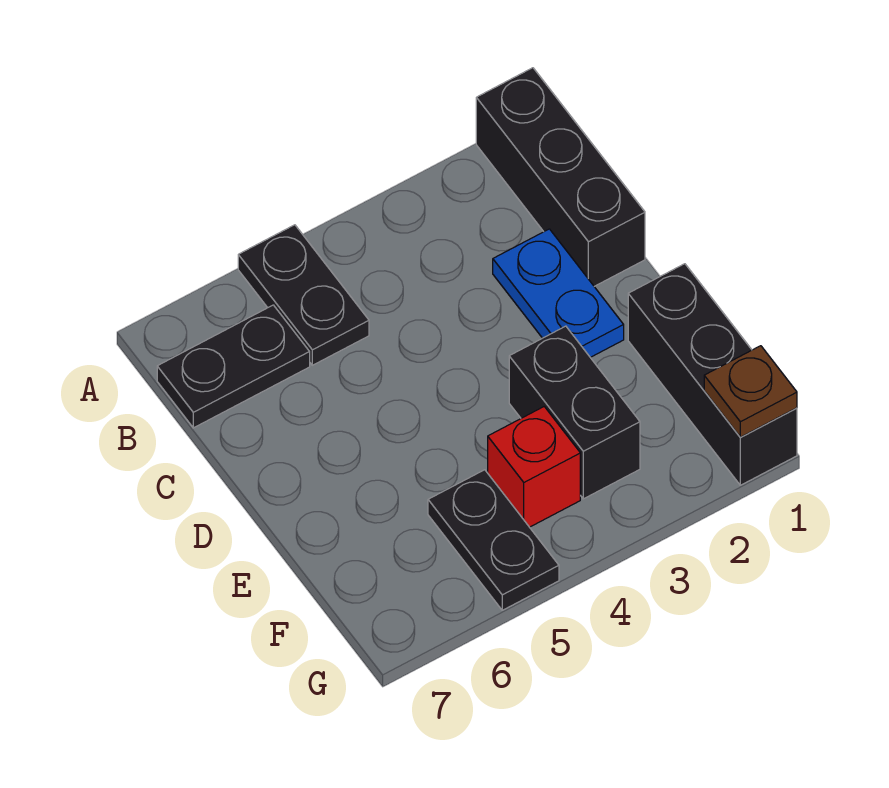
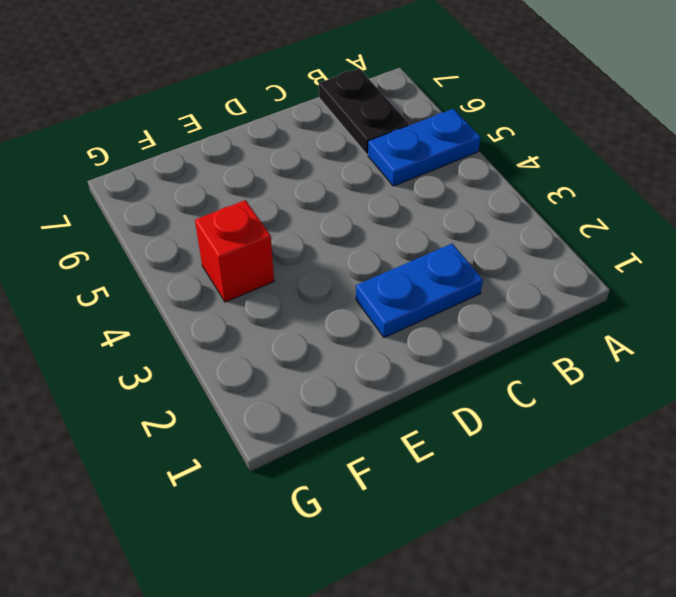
blue 1x2 plate [368,109,481,186] -> black 1x2 plate [238,225,369,365]
none -> black 1x3 brick [476,68,645,286]
none -> black 1x3 brick [628,264,797,485]

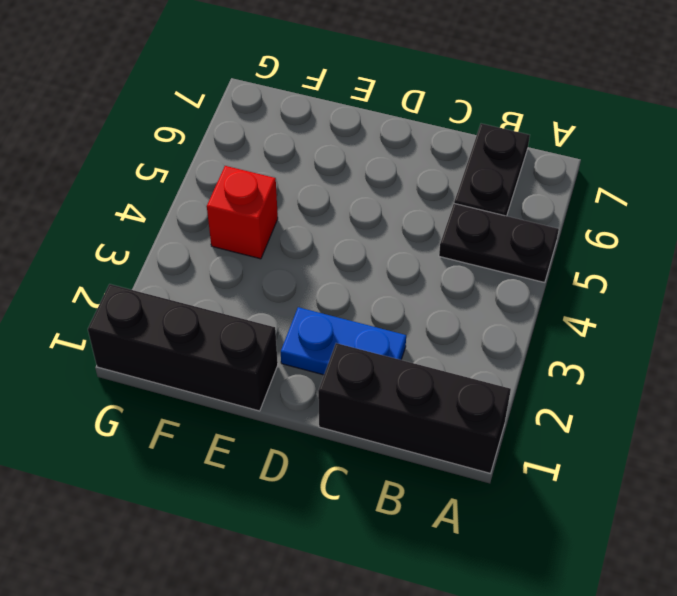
none -> black 1x2 brick [509,326,640,499]
none -> black 1x2 plate [428,470,559,610]

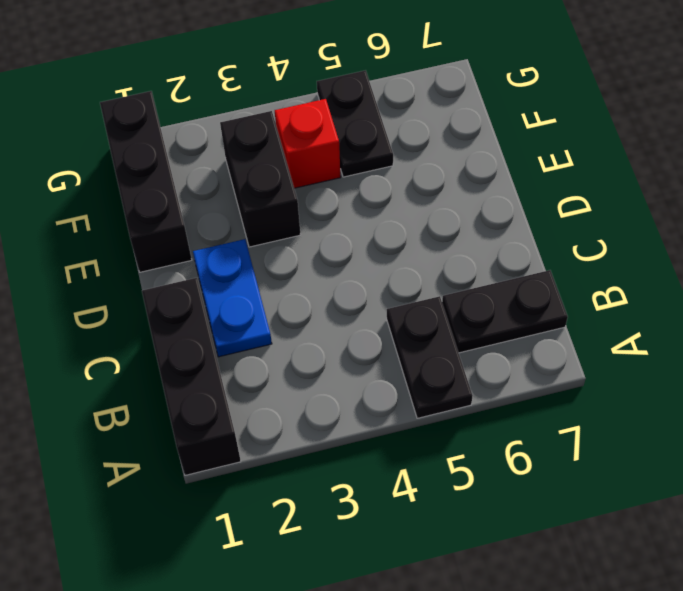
none -> brown 1x1 plate [704,346,797,437]

